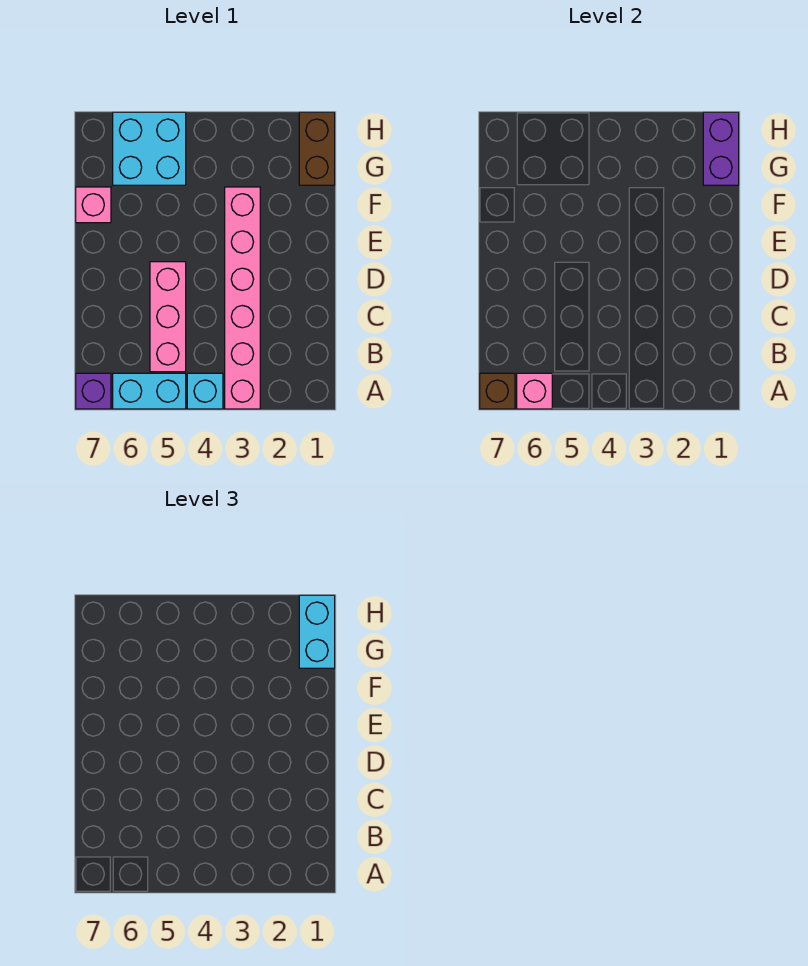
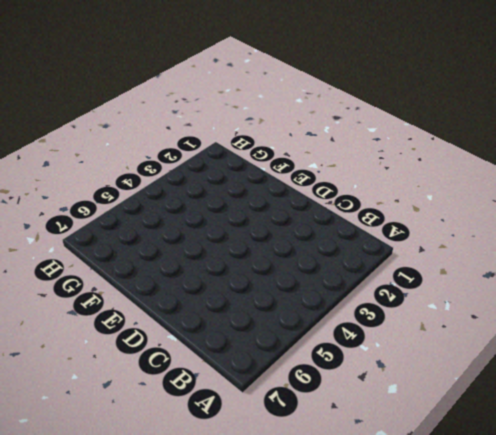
none -> pink 1x6 brick [225,187,260,409]
none -> cyan 1x1 brick [187,373,223,409]
none -> cyan 1x2 brick [113,373,186,409]

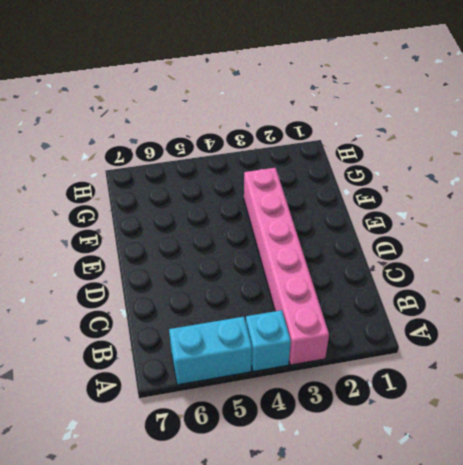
none -> purple 1x1 brick [76,373,111,409]
none -> pink 1x3 brick [150,262,186,372]
none -> pink 1x1 brick [76,187,111,223]

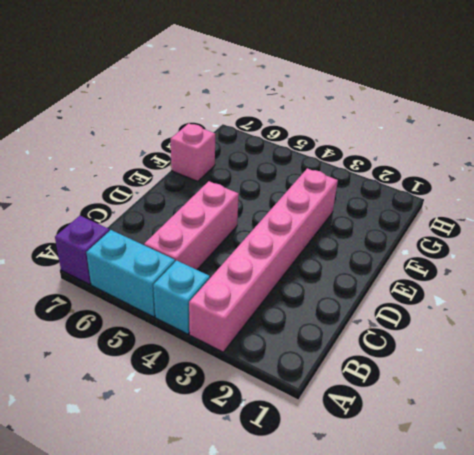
none -> brown 1x2 brick [299,112,335,185]
none -> cyan 2x2 brick [113,112,186,185]
none -> pink 1x1 brick [517,373,552,409]

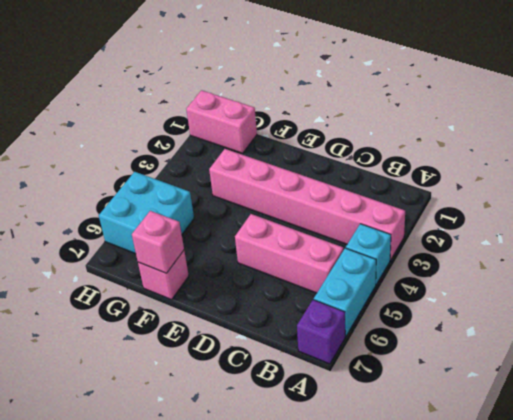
pink 1x1 brick [132,211,184,273] -> pink 1x1 brick moved to [517,373,552,409]
pink 1x2 brick [186,90,257,153] -> brown 1x2 brick [299,112,335,185]
none -> brown 1x1 brick [480,373,515,409]
none -> purple 1x2 brick [703,112,739,185]
none -> cyan 1x2 brick [299,595,335,668]

